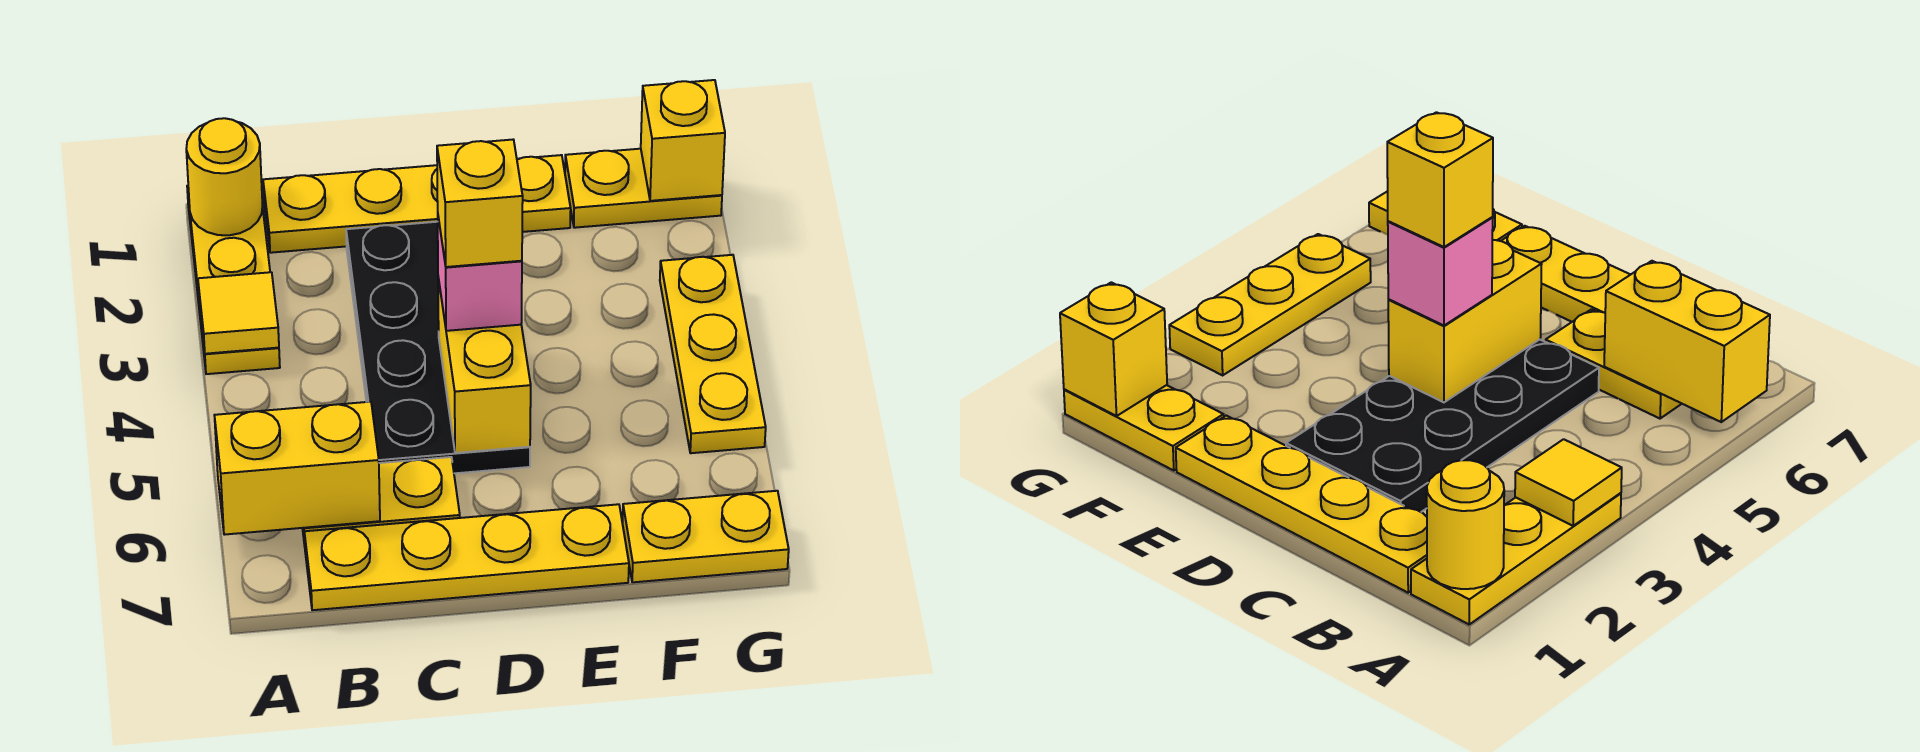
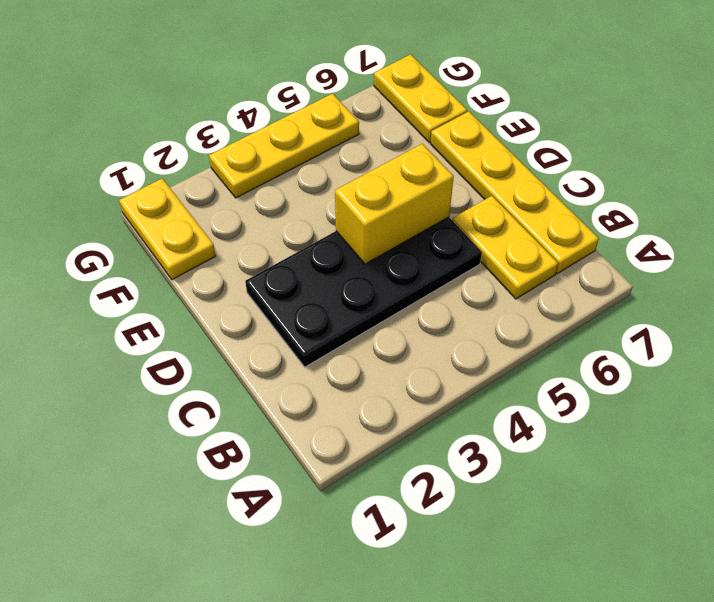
none -> yellow 1x3 plate [187,186,280,374]
none -> yellow 1x4 plate [263,155,571,253]
none -> yellow 1x1 round brick [186,118,262,235]

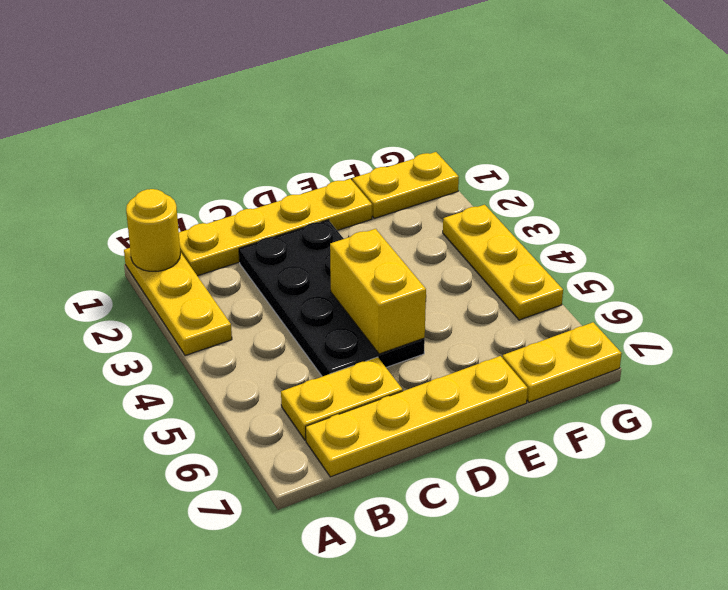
none -> yellow 1x1 tile [198,272,279,354]
none -> yellow 1x2 brick [214,402,380,535]
none -> yellow 1x1 brick [641,80,725,201]

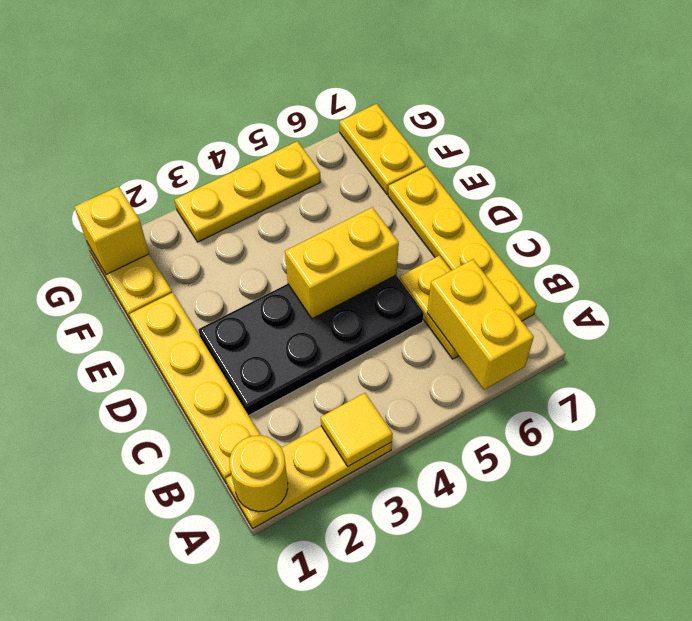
none -> pink 1x1 brick [438,217,522,331]
none -> yellow 1x1 brick [437,140,523,267]

